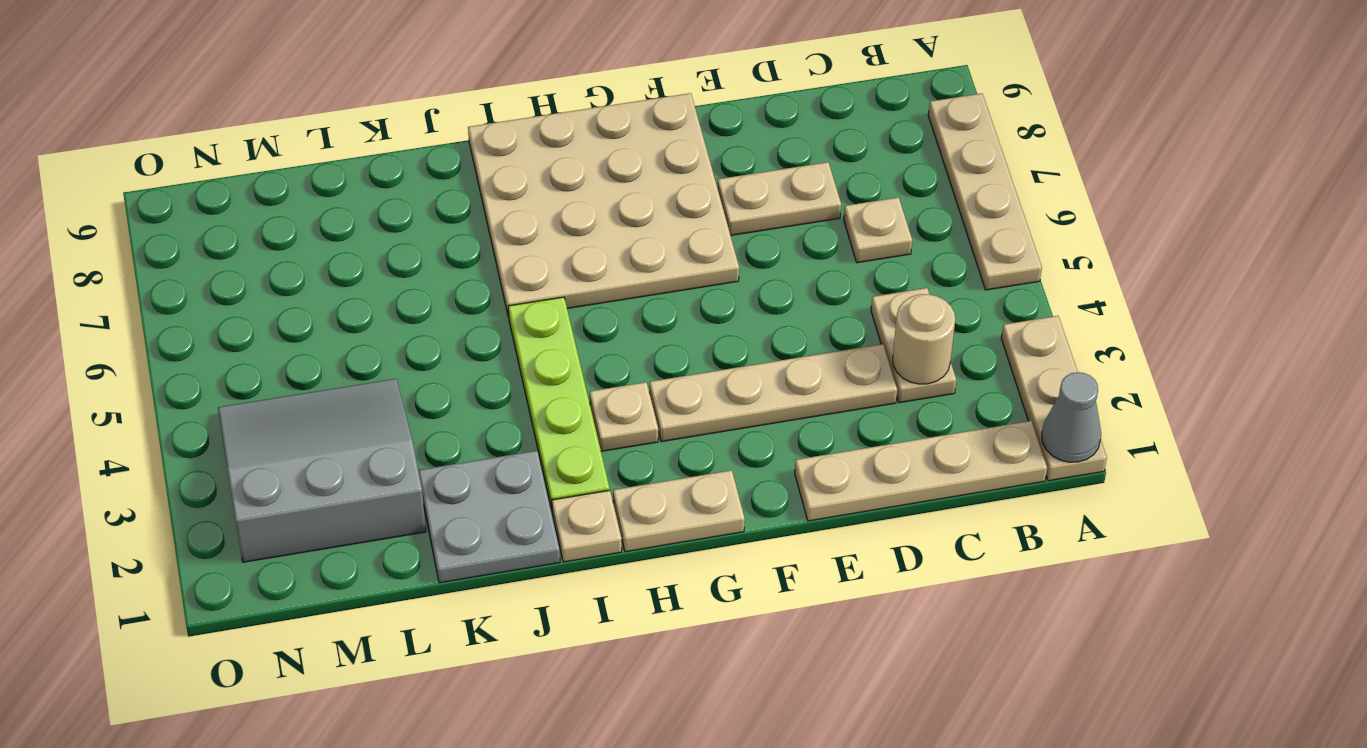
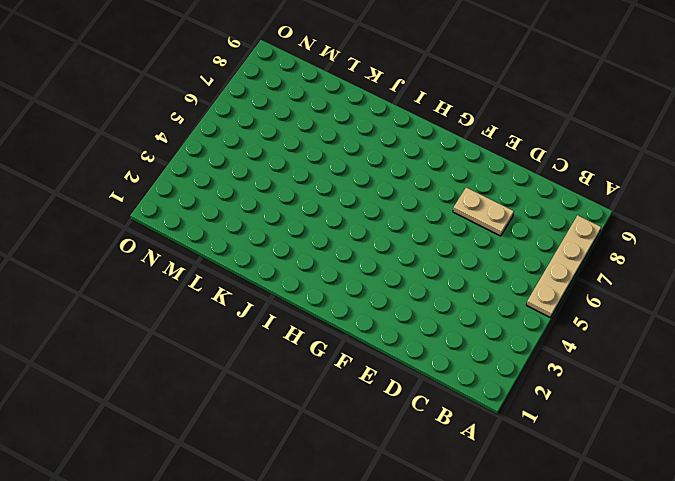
none -> tan 1x3 plate [1001,316,1107,481]
none -> tan 1x4 plate [795,421,1047,521]
none -> tan 1x2 plate [871,288,956,403]

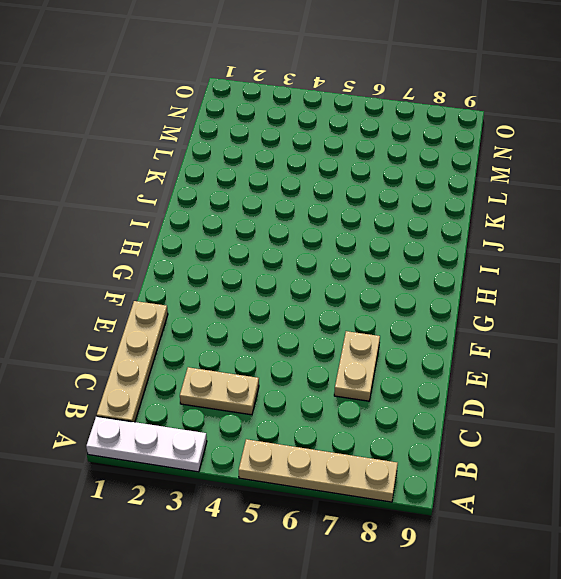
white 1x3 plate [86,416,207,472] -> tan 1x3 plate [1001,316,1107,481]
none -> tan 1x1 plate [844,197,912,263]
none -> tan 1x4 plate [650,344,897,442]
none -> tan 4x4 plate [468,93,739,317]

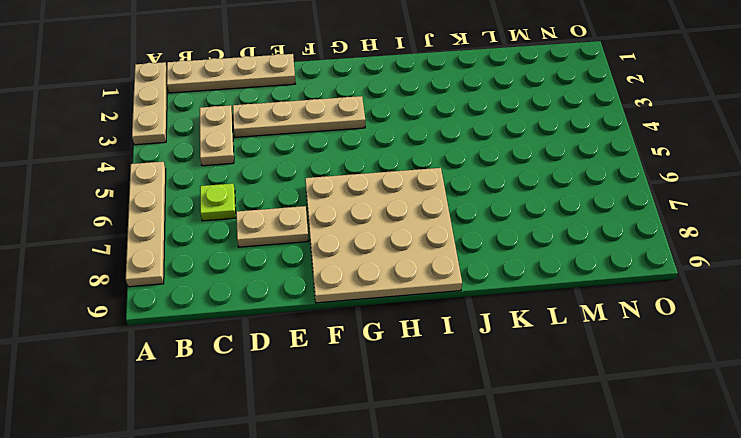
lime 1x1 plate [200,184,236,221] -> tan 1x1 plate [844,197,912,263]
none -> tan 1x2 plate [613,470,745,552]
none -> tan 1x1 plate [590,382,658,451]
none -> tan 1x1 plate [552,490,622,562]

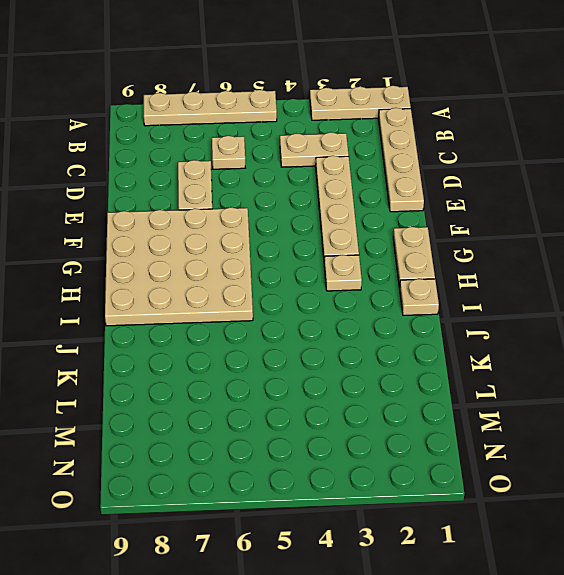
none -> lime 1x4 plate [508,297,610,510]
none -> grey 2x2 plate [418,451,560,583]
none -> grey 3x3 slope [218,379,426,562]

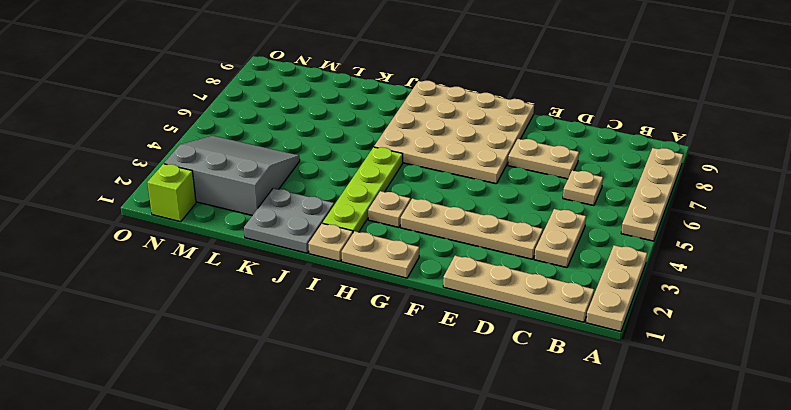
lime 1x1 brick [147,164,196,222] -> none
none -> grey 1x1 cone [1042,372,1101,462]
none -> tan 1x1 round brick [893,294,955,384]

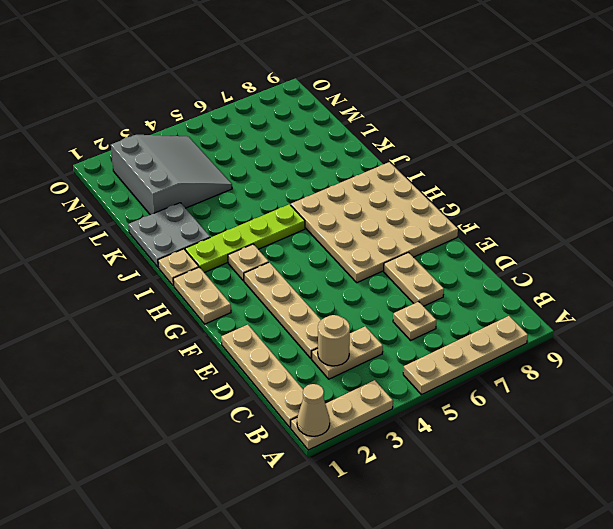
tan 1x1 cone [297,384,330,436] -> grey 1x1 cone [1042,372,1101,462]

